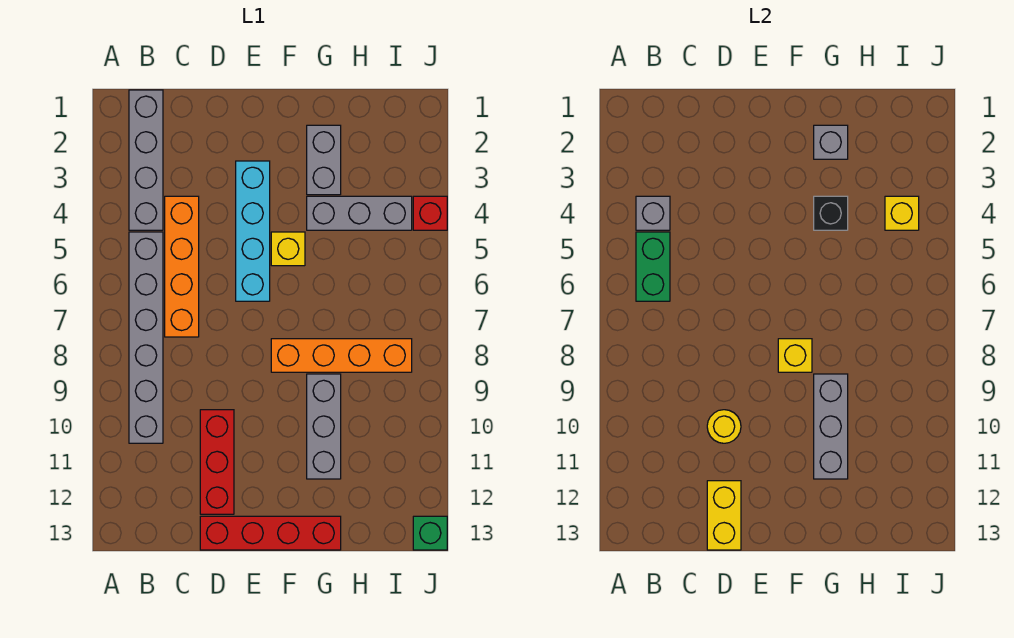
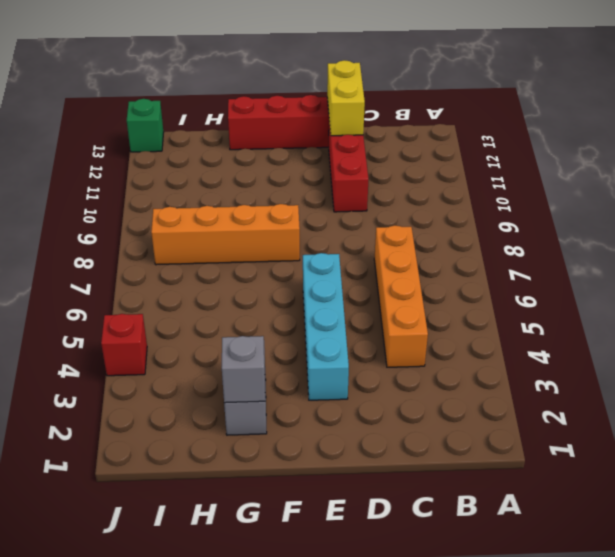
none -> grey 1x4 brick [129,90,163,230]
none -> grey 1x6 brick [129,232,163,443]
none -> yellow 1x1 brick [271,232,305,266]

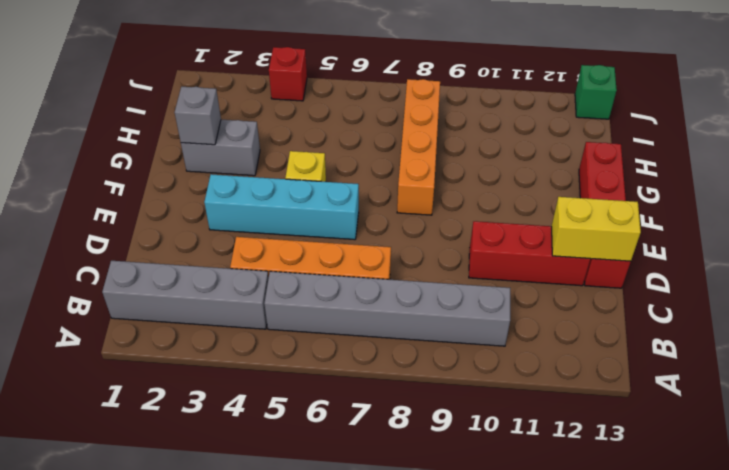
none -> grey 1x3 brick [307,196,412,230]
none -> grey 1x3 brick [307,374,341,479]
none -> grey 1x1 brick [636,196,670,230]

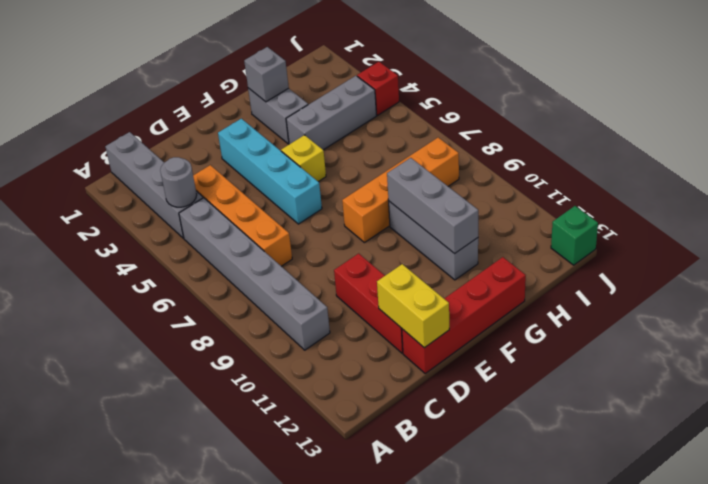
grey 1x1 round brick [160,157,197,207] -> grey 1x1 brick [636,196,670,230]
none -> green 1x2 brick [636,232,670,301]
none -> yellow 1x1 round brick [707,410,741,443]
none -> yellow 1x1 brick [778,339,812,372]

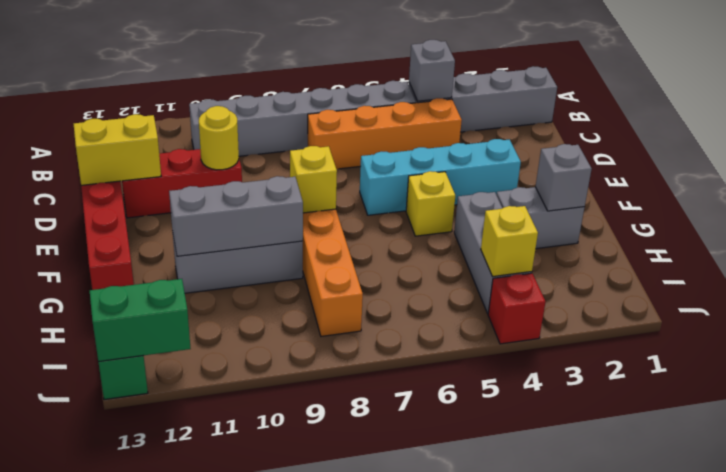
green 1x2 brick [90,279,191,362] -> green 1x2 brick moved to [636,232,670,301]
none -> black 1x1 brick [814,196,848,230]

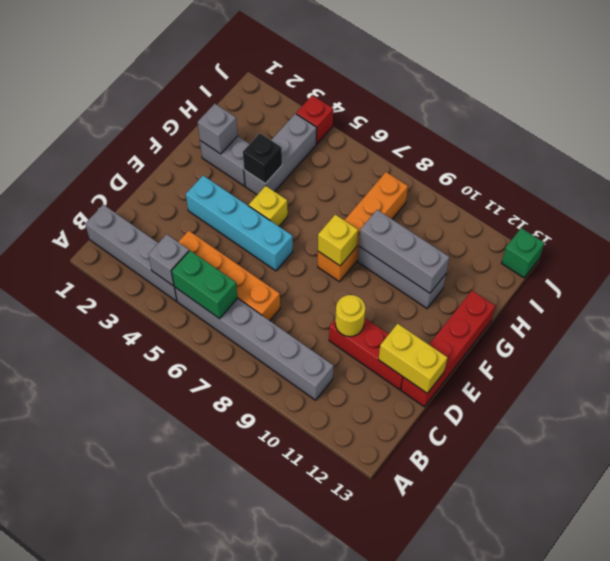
none -> yellow 1x1 brick [885,196,919,230]

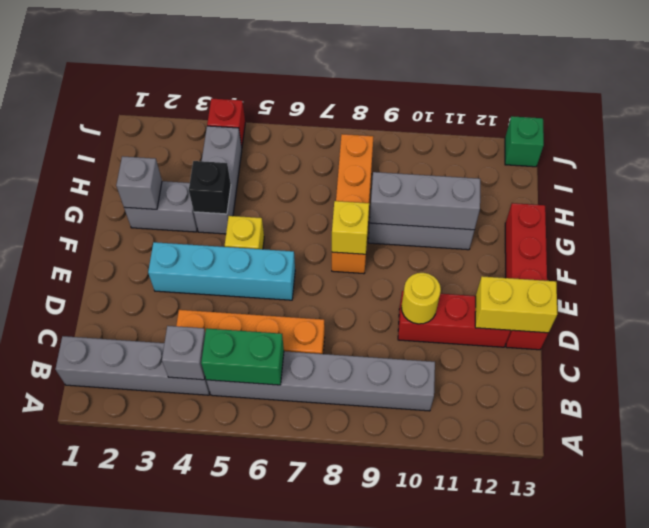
none -> yellow 1x1 brick [885,196,919,230]

